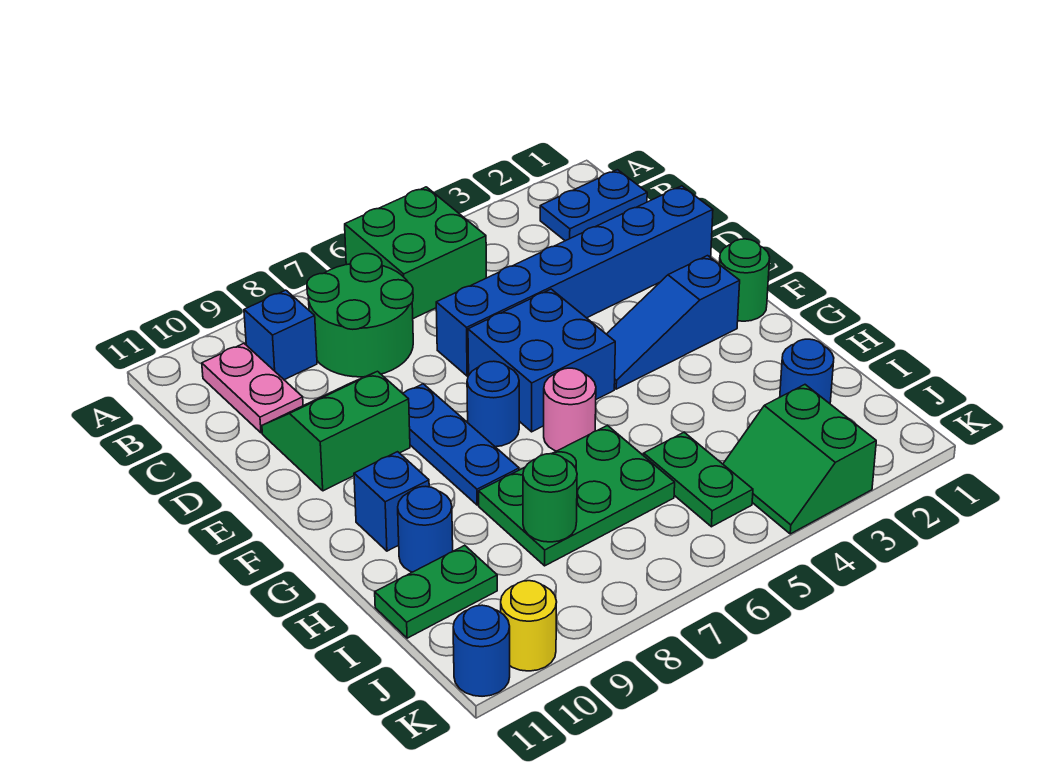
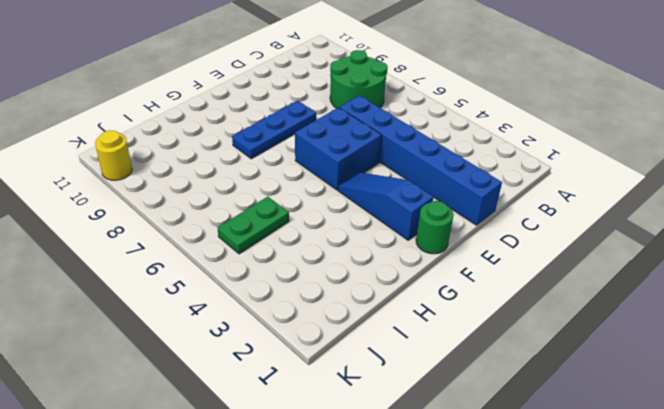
none -> green 2x2 brick [345,187,486,319]
none -> blue 1x2 plate [540,170,647,241]
none -> blue 1x1 brick [244,290,317,380]

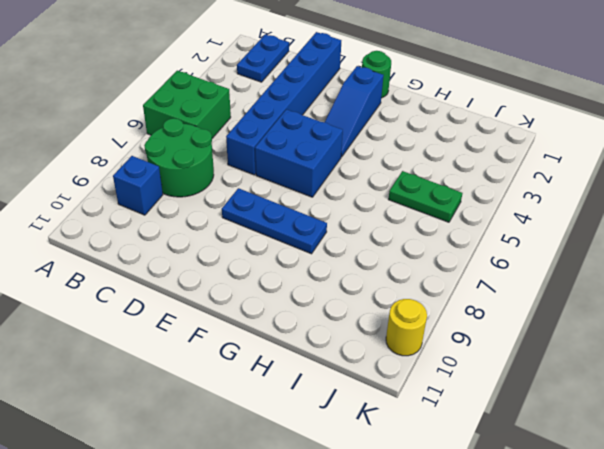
none -> pink 1x2 plate [202,343,303,433]
none -> green 2x2 slope [262,371,410,491]
none -> blue 1x1 round brick [467,361,519,447]

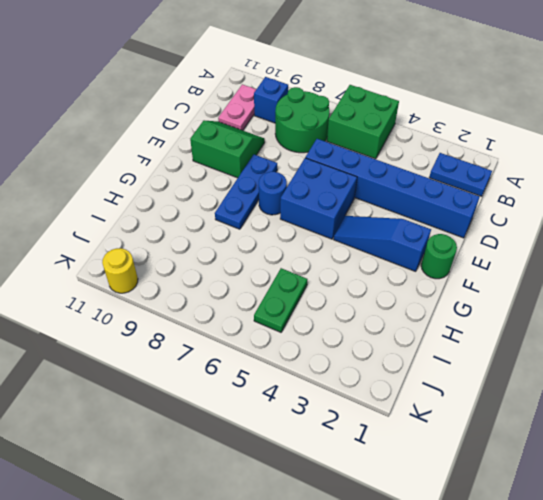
none -> pink 1x1 round brick [544,368,596,451]
none -> blue 1x1 brick [354,452,429,551]
none -> green 2x3 plate [479,426,675,566]

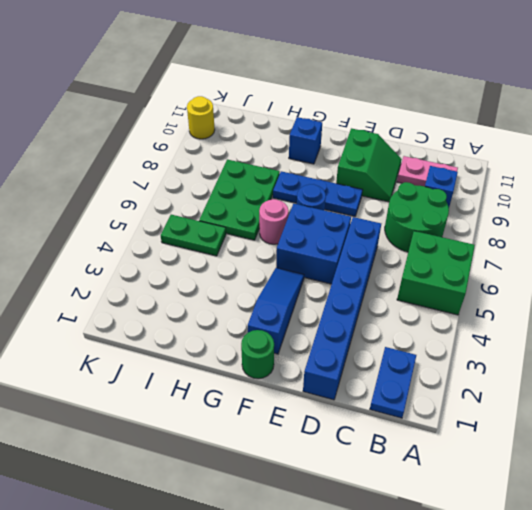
none -> blue 1x1 round brick [398,486,453,572]
none -> blue 1x1 round brick [780,339,834,404]
none -> green 1x2 plate [375,545,497,638]

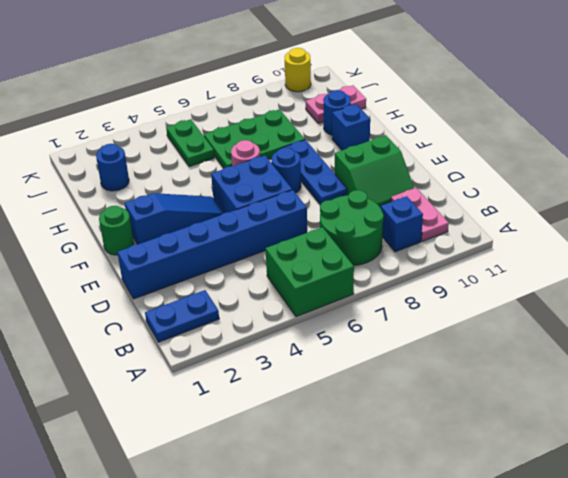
pink 1x2 plate [306,85,366,123] -> green 1x2 plate [375,545,497,638]
none -> green 2x2 slope [723,385,876,534]
none -> blue 1x1 round brick [453,605,510,696]
none -> green 1x1 round brick [523,454,577,542]

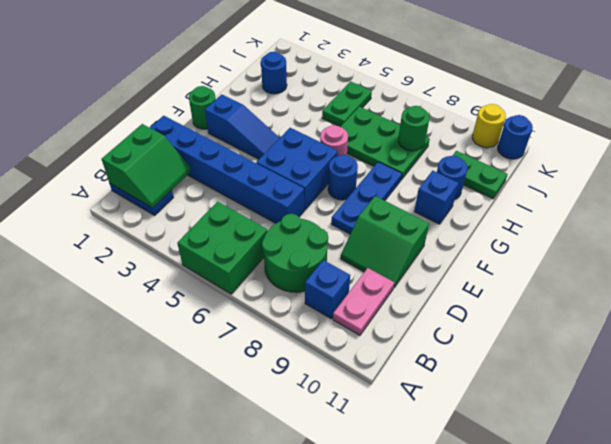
green 2x2 slope [102,124,191,208] -> green 2x2 slope moved to [723,385,876,534]

